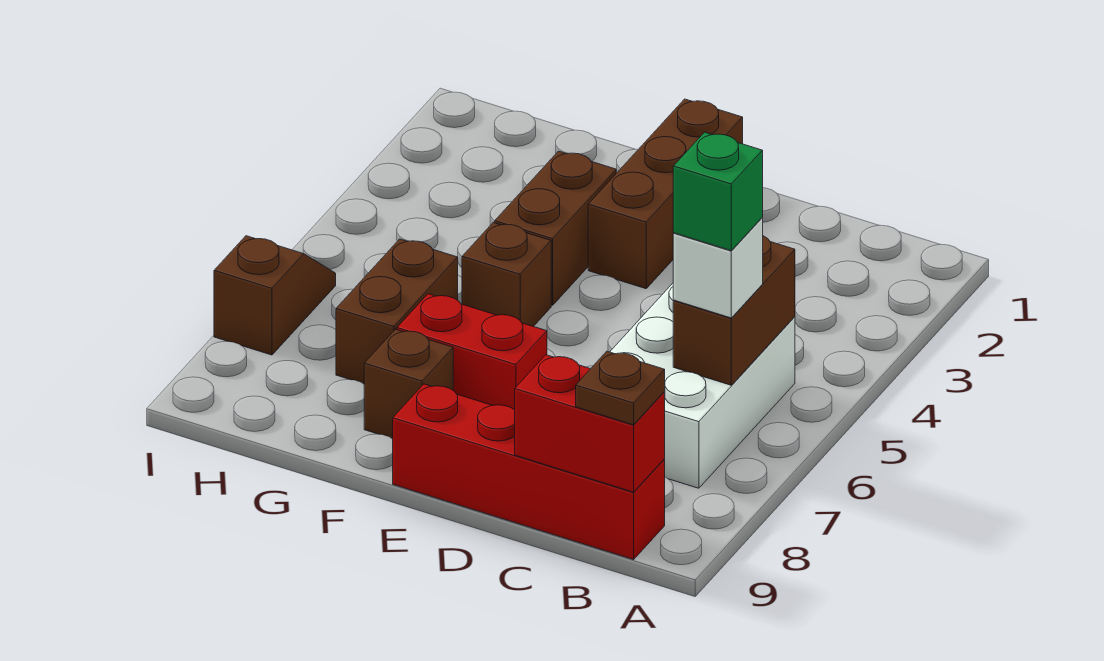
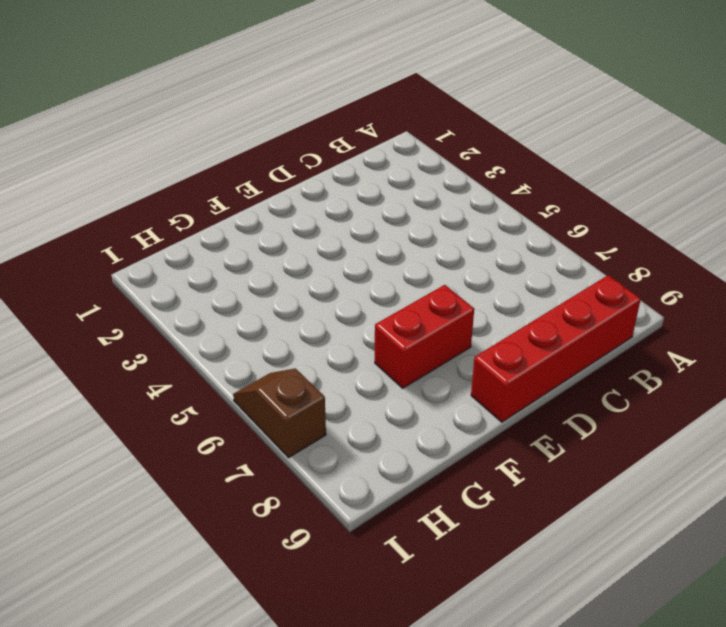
none -> white 2x3 brick [610,283,795,488]
none -> brown 1x3 brick [588,99,743,289]
none -> brown 1x2 brick [495,151,616,305]

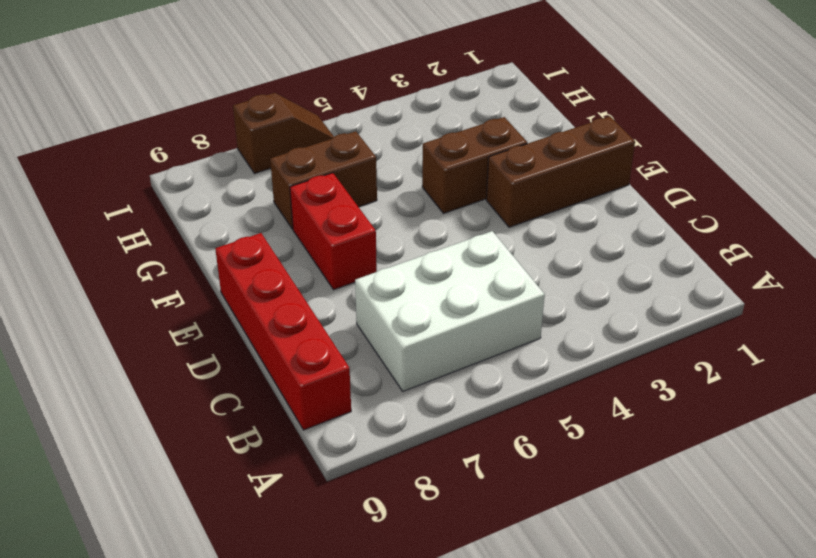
none -> brown 1x1 brick [462,222,551,327]
none -> brown 1x1 brick [364,329,453,439]
none -> brown 1x2 brick [673,236,795,385]

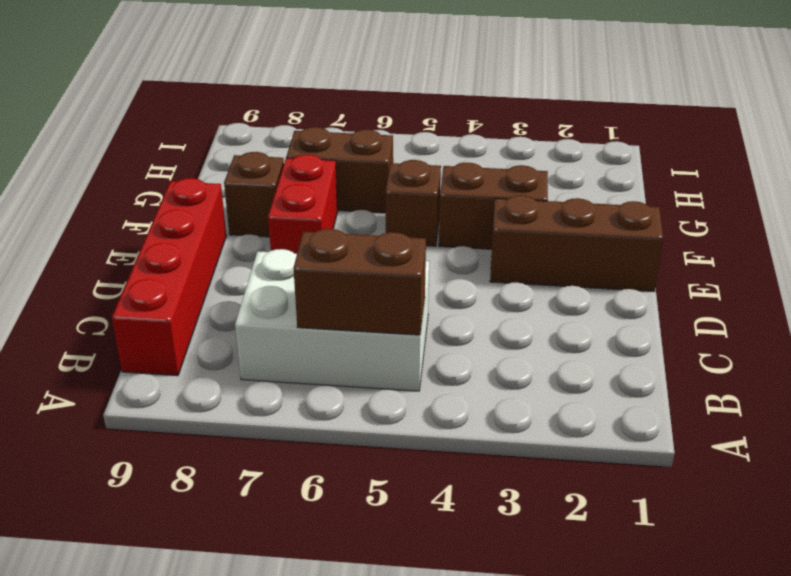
none -> brown 1x2 slope [214,236,336,355]
none -> red 1x2 brick [515,355,665,492]
none -> white 1x1 brick [673,218,763,318]

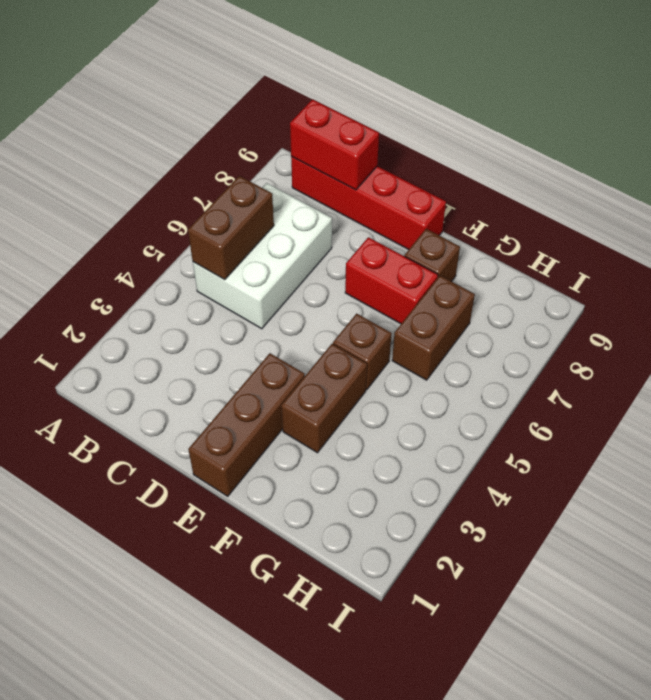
none -> brown 1x2 slope [214,236,336,355]
none -> white 1x1 brick [673,218,763,318]
none -> brown 1x1 plate [576,351,665,425]

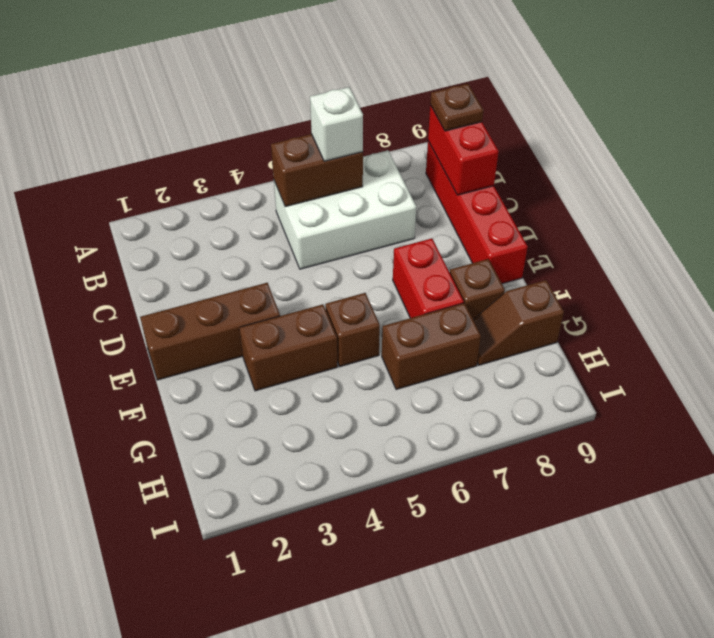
brown 1x2 slope [473,280,564,365] -> brown 1x2 slope moved to [214,236,336,355]
none -> green 1x1 brick [673,132,763,251]

